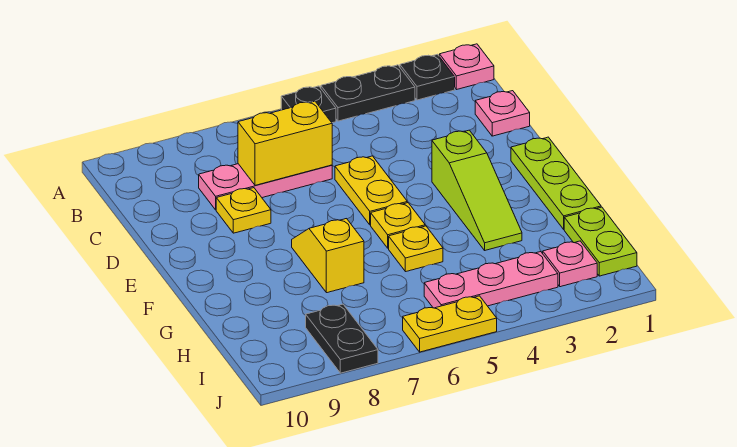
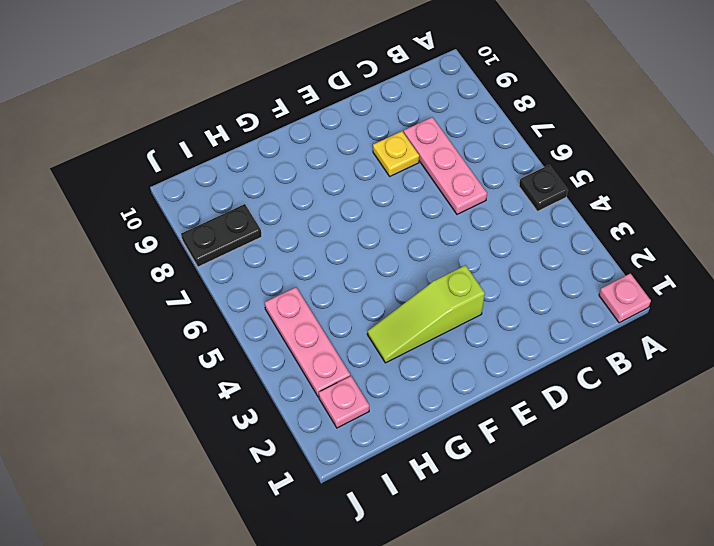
none -> black 1x1 plate [400,54,455,100]
none -> black 1x2 plate [321,65,415,121]
none -> pink 1x1 plate [475,91,530,136]

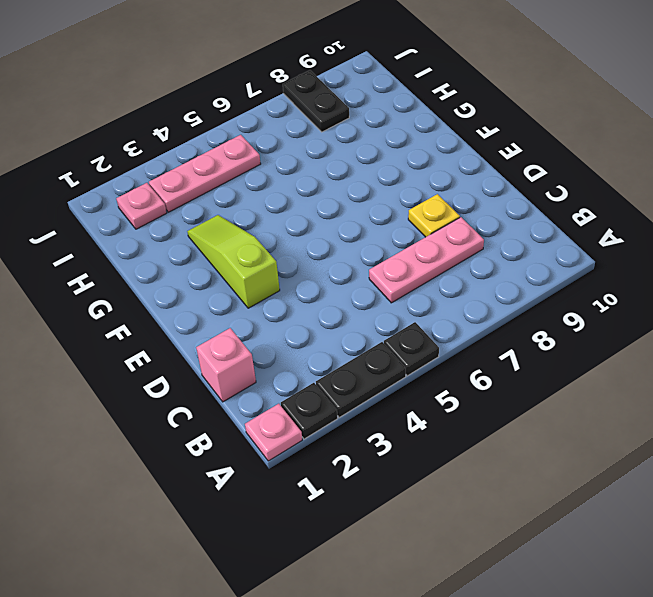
pink 1x1 brick [196,328,256,402] -> pink 1x1 plate [475,91,530,136]
none -> yellow 1x2 plate [335,156,407,225]
none -> lime 1x3 plate [511,137,601,229]
none -> yellow 1x1 plate [371,203,425,248]

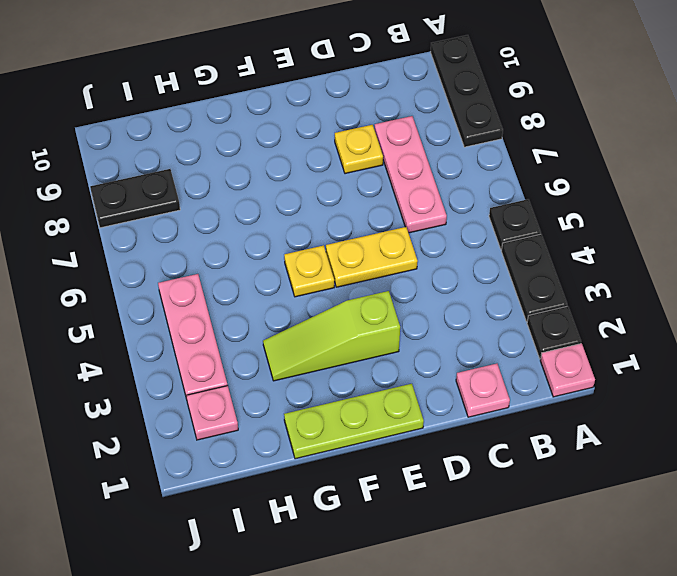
black 1x3 plate [431,35,503,147] -> none
none -> yellow 1x2 slope [292,219,364,293]
none -> yellow 1x1 plate [389,226,443,272]
none -> lime 1x2 plate [564,207,637,276]

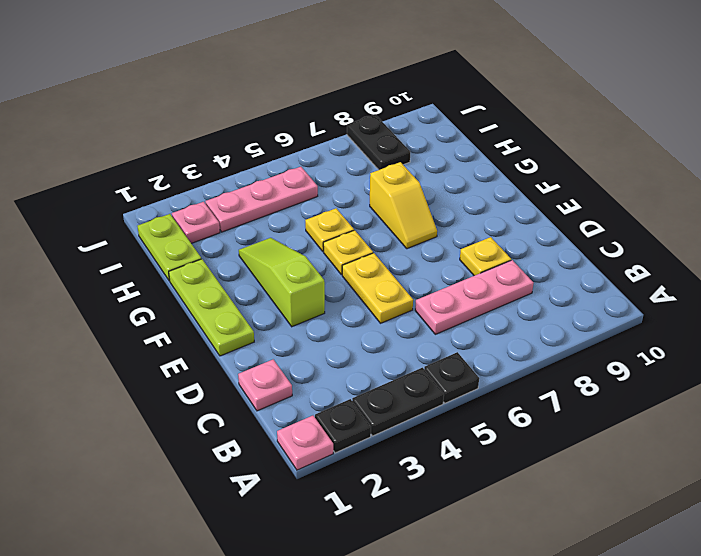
none -> yellow 1x2 plate [403,296,497,352]
none -> yellow 1x2 brick [238,101,332,185]

